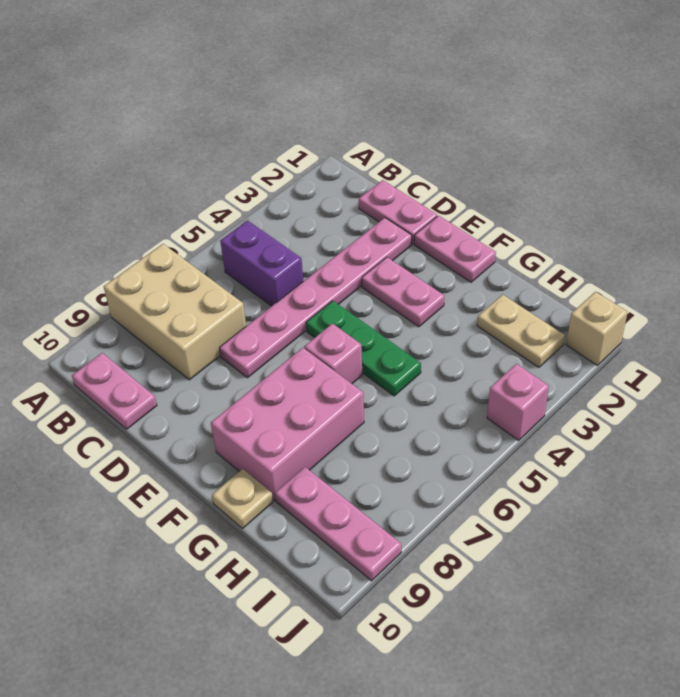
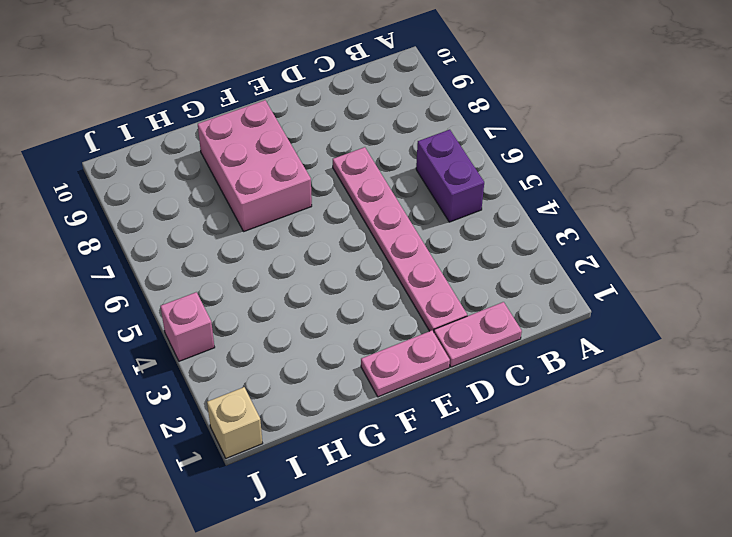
purple 1x2 brick [416,130,484,222] -> purple 1x2 brick turned to [220,221,303,306]
none -> tan 2x3 brick [104,244,246,380]
none -> pink 1x2 plate [72,353,157,429]
none -> pink 1x2 plate [362,257,444,327]

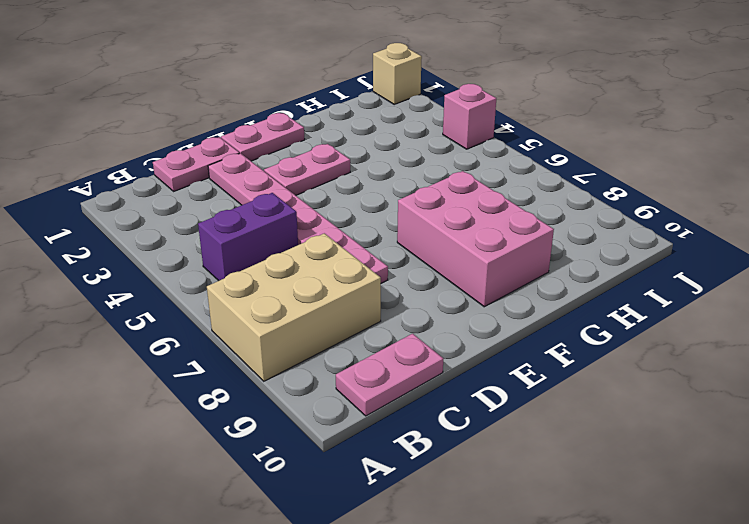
none -> green 1x3 plate [306,301,421,396]
none -> pink 1x1 brick [304,324,362,384]
none -> tan 1x1 plate [212,469,273,528]

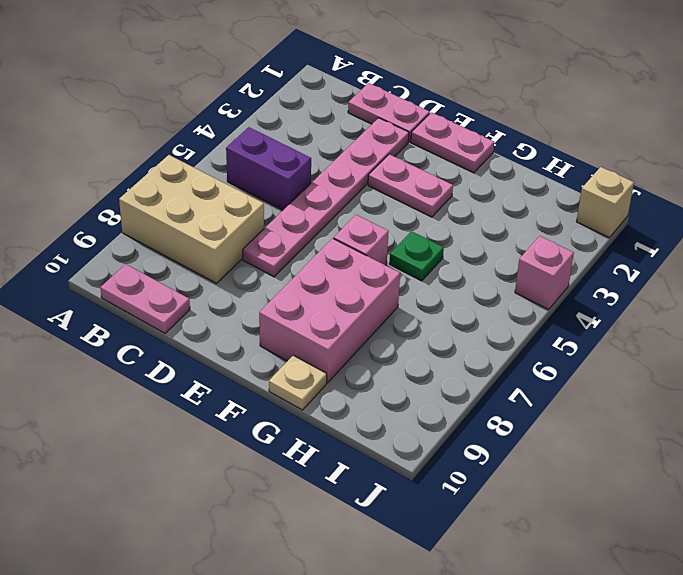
green 1x1 plate [389,231,444,281] -> green 1x3 plate [306,301,421,396]
none -> tan 1x2 plate [477,294,565,367]
none -> pink 1x3 plate [275,467,401,581]

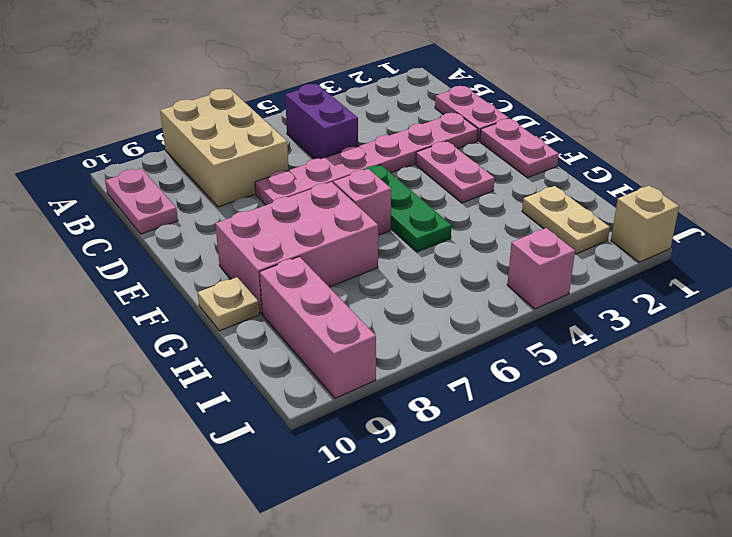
pink 1x3 brick [259,257,376,398] -> pink 1x3 plate [275,467,401,581]

